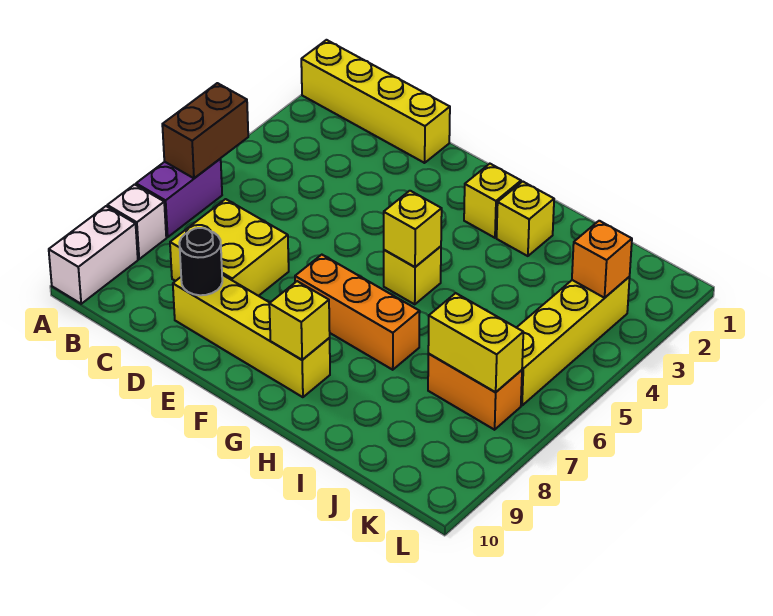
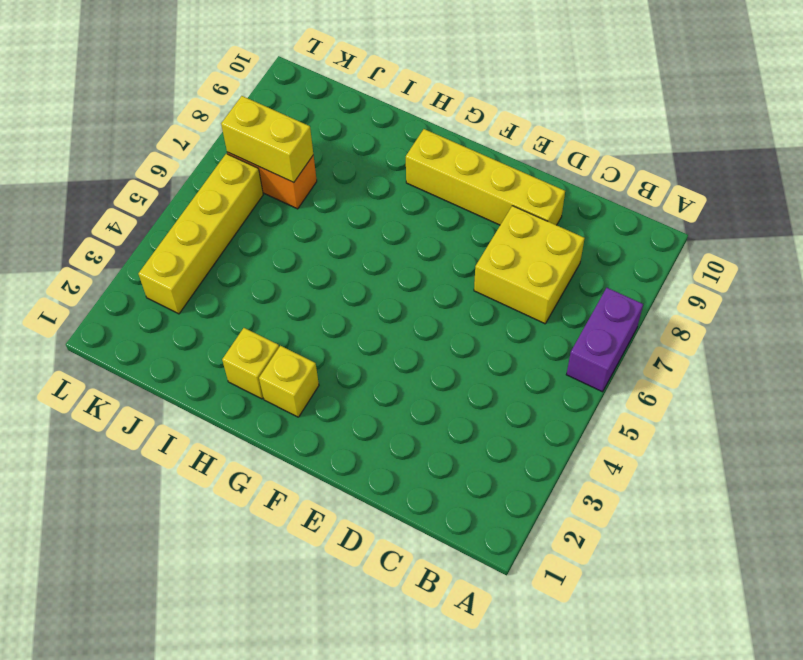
none -> yellow 1x4 brick [301,40,450,163]
none -> white 1x1 brick [107,184,166,259]
none -> white 1x2 brick [49,206,138,304]

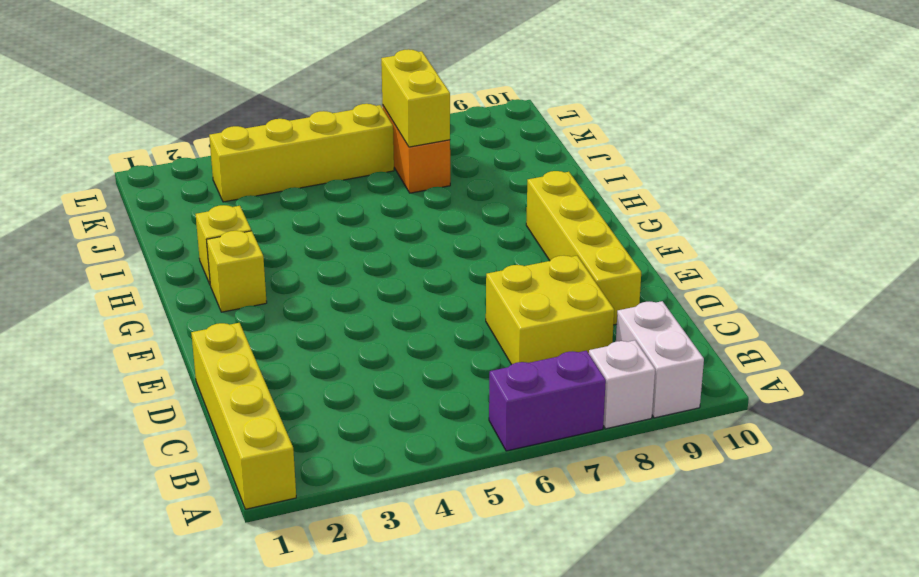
white 1x2 brick [616,301,704,418] -> white 1x2 brick turned to [49,206,138,304]
none -> orange 1x3 brick [295,255,420,370]
none -> yellow 1x1 brick [384,246,441,304]
none -> brown 1x2 brick [162,83,248,178]

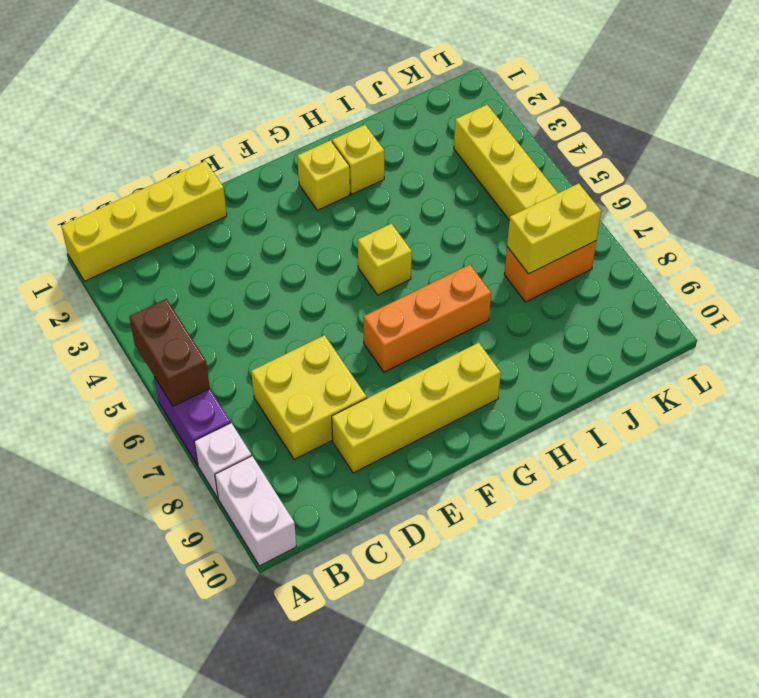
none -> black 1x1 round brick [179,228,222,295]
none -> yellow 1x1 brick [384,191,442,267]
none -> yellow 1x1 brick [269,281,330,360]

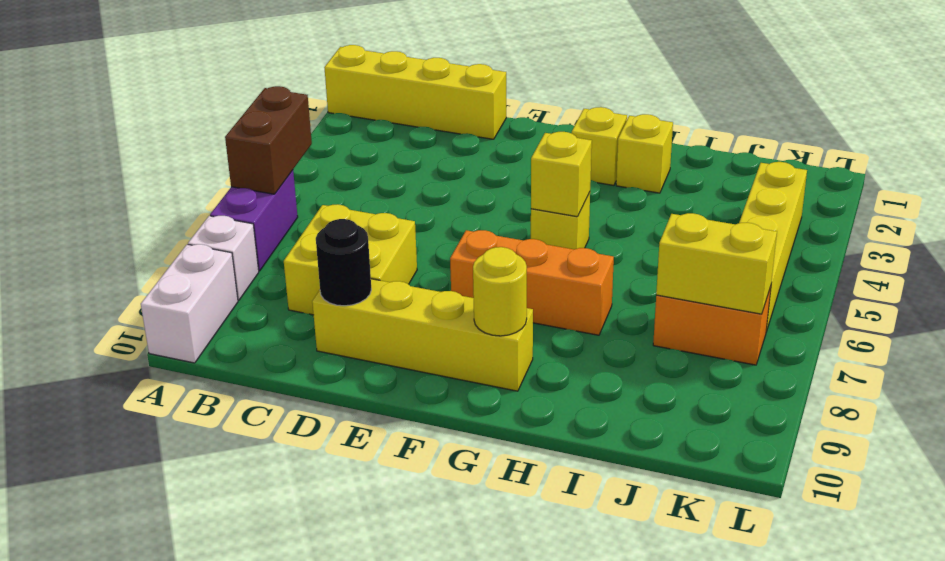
yellow 1x1 round brick [473,247,527,336] -> yellow 1x1 brick [269,281,330,360]
none -> orange 1x1 brick [572,221,632,298]

